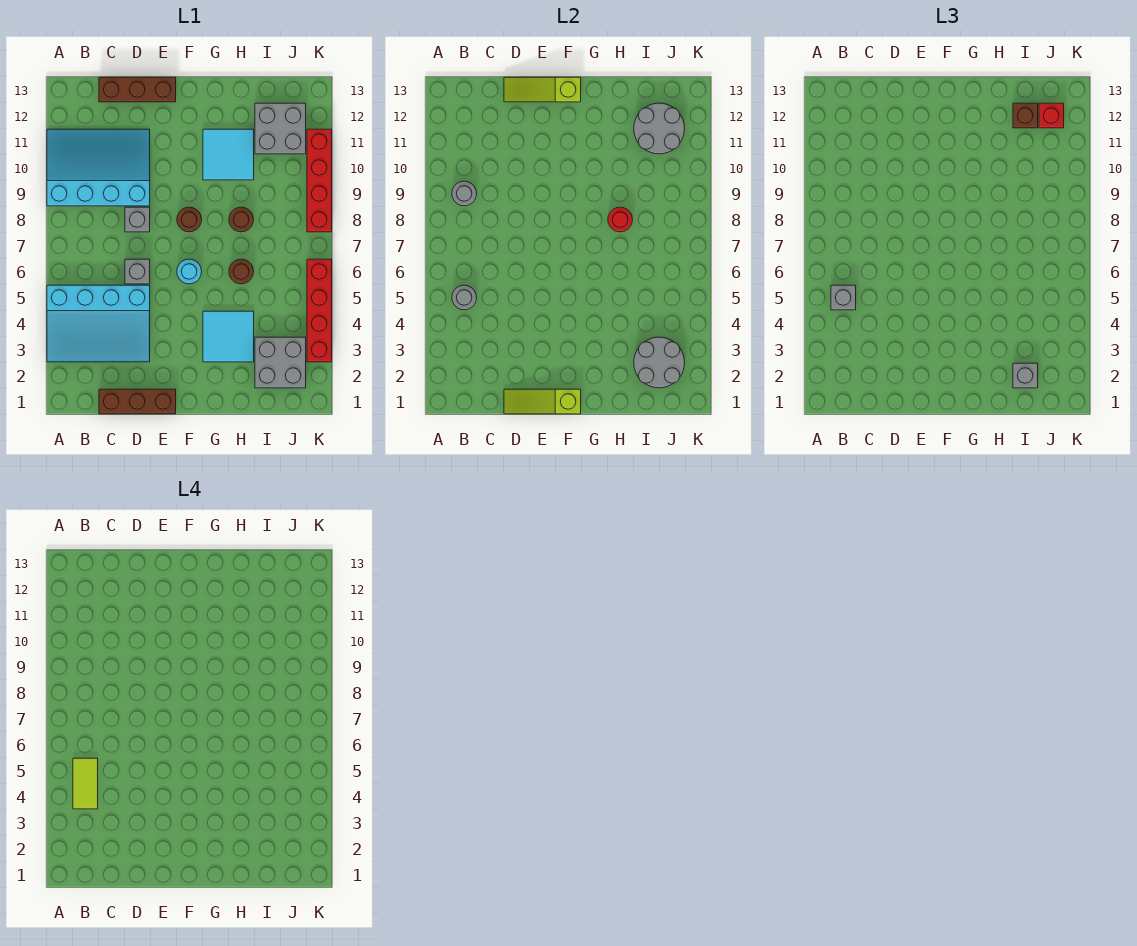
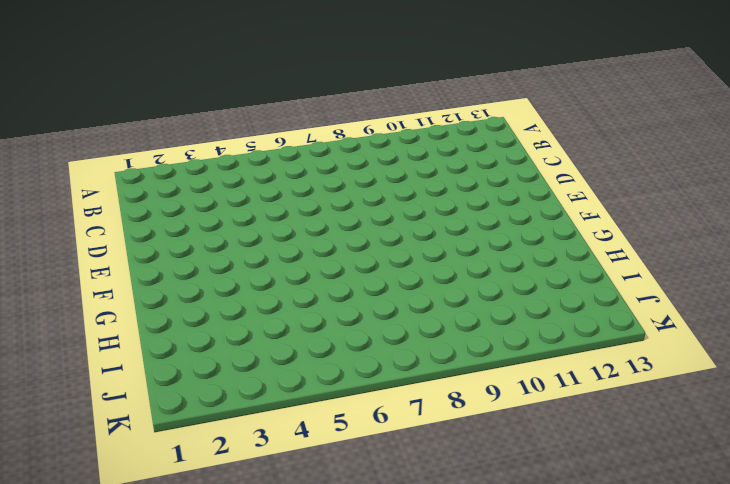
none -> cyan 3x4 slope [47,285,150,362]
none -> cyan 3x4 slope [47,129,150,206]
none -> brown 1x3 brick [99,389,176,414]

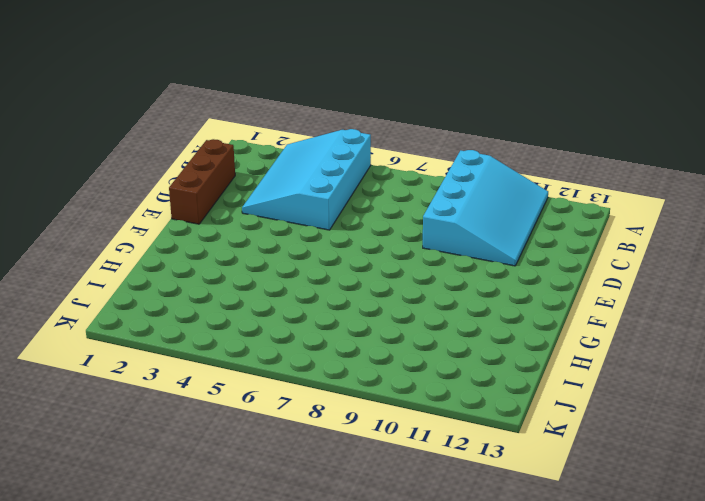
none -> brown 1x3 brick [99,77,176,102]
none -> grey 1x1 brick [125,259,150,284]
none -> grey 1x1 brick [125,207,150,232]

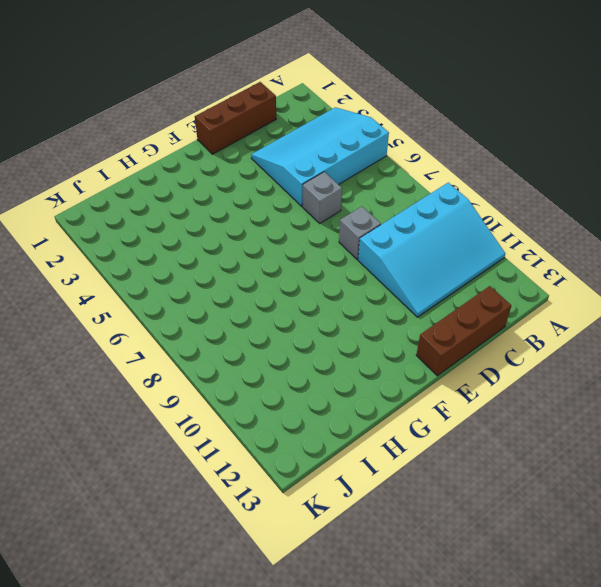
none -> cyan 1x1 round brick [177,259,202,284]
none -> brown 1x1 round brick [177,207,202,232]
none -> cyan 2x2 tile [203,311,254,362]

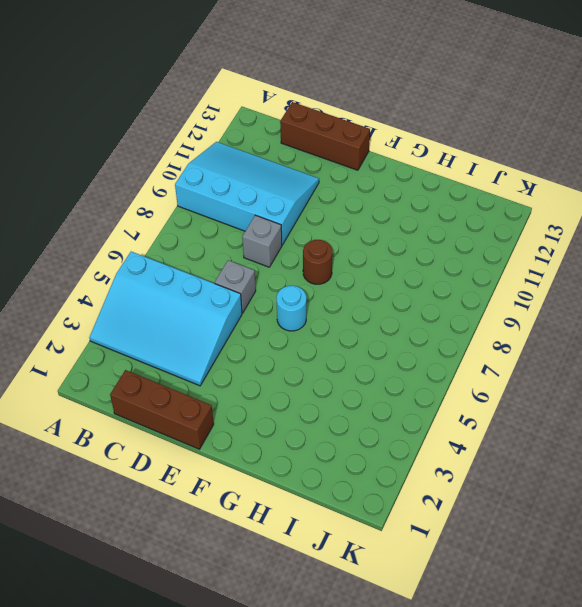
none -> cyan 2x2 tile [203,311,254,362]
none -> cyan 2x2 tile [203,129,254,180]
none -> brown 1x1 round brick [229,259,254,284]

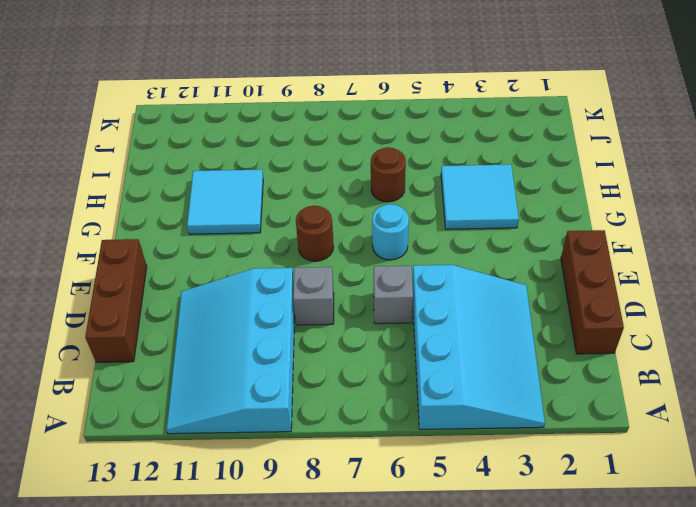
none -> brown 1x1 round brick [229,207,254,232]
none -> grey 2x2 brick [255,337,306,388]
none -> grey 2x2 brick [255,103,306,154]

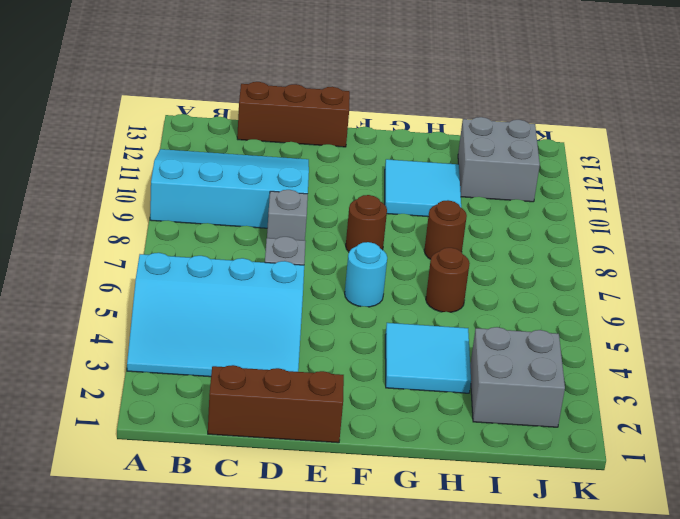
none -> red 1x4 brick [307,259,332,362]
none -> red 1x4 brick [307,129,332,232]
none -> grey 1x1 round brick [452,285,477,310]

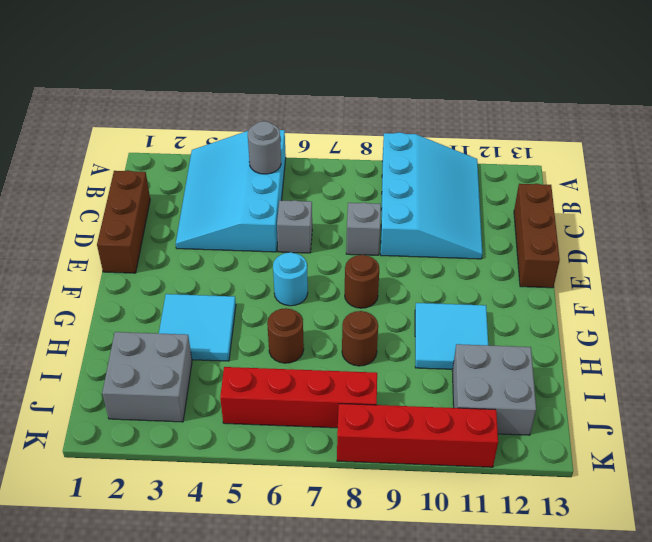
red 1x4 brick [220,367,377,428] -> red 1x4 brick moved to [307,259,332,362]
none -> grey 1x1 round brick [452,181,477,206]
none -> lime 1x3 slope [504,389,581,414]
none -> lime 1x3 slope [504,77,581,102]

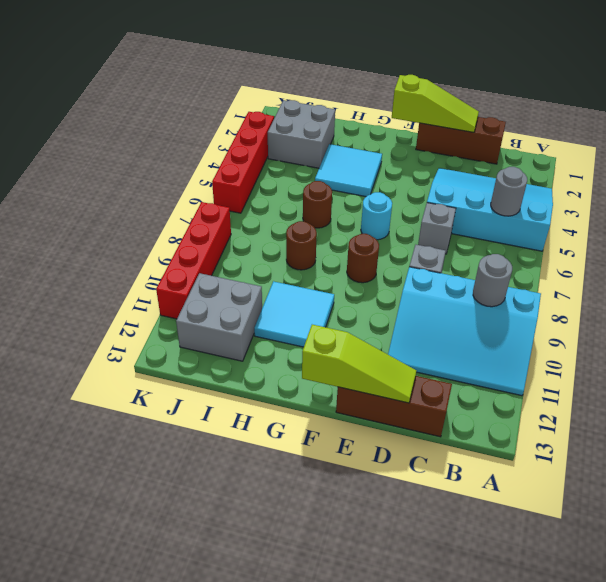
none -> red 1x1 round brick [608,207,633,232]
none -> grey 2x2 round brick [634,337,685,388]
none -> grey 2x2 round brick [634,103,685,154]

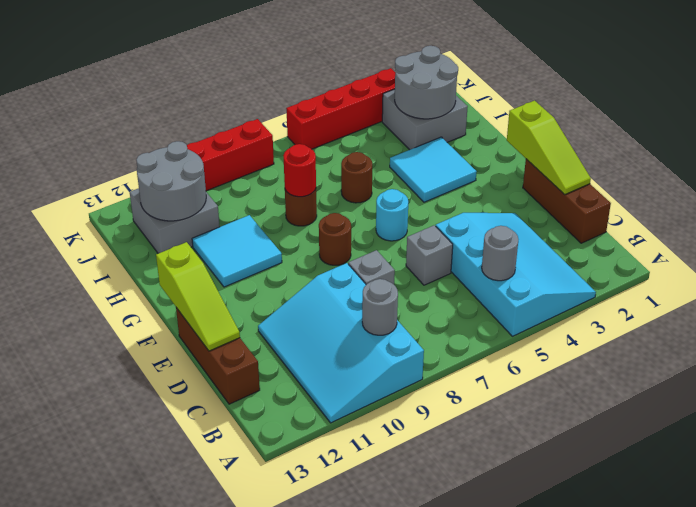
none -> grey 1x1 brick [831,285,856,310]
none -> grey 1x1 brick [1013,363,1038,388]
none -> brown 1x1 brick [1013,103,1038,128]

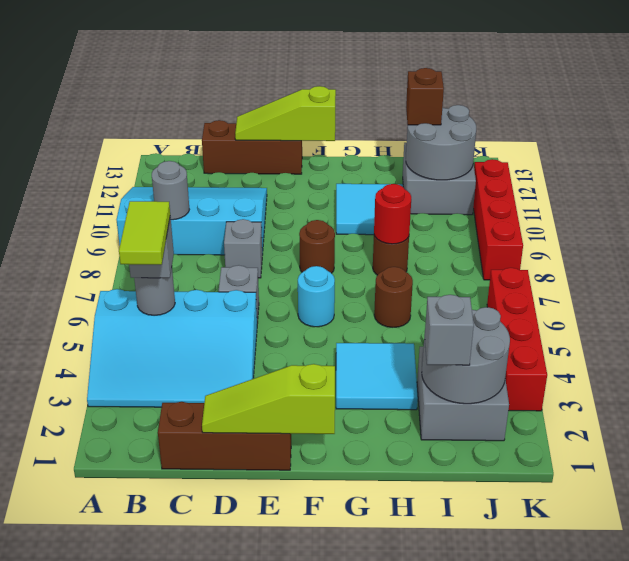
none -> red 1x1 brick [1039,103,1064,128]

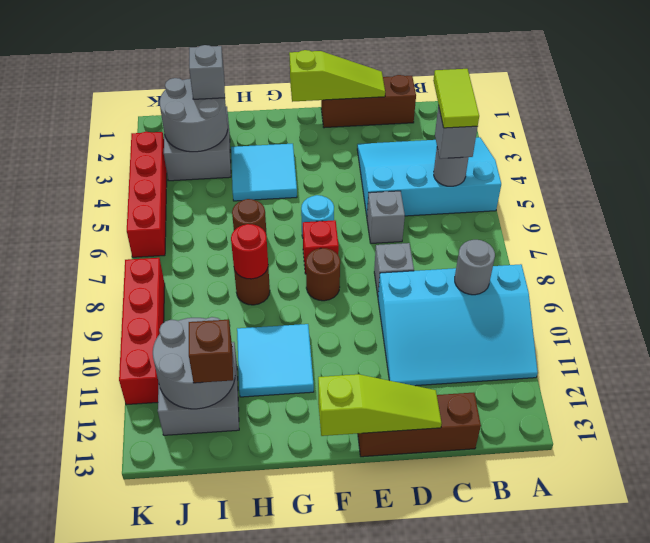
red 1x1 brick [303,220,339,274] -> red 1x1 brick moved to [1039,103,1064,128]

